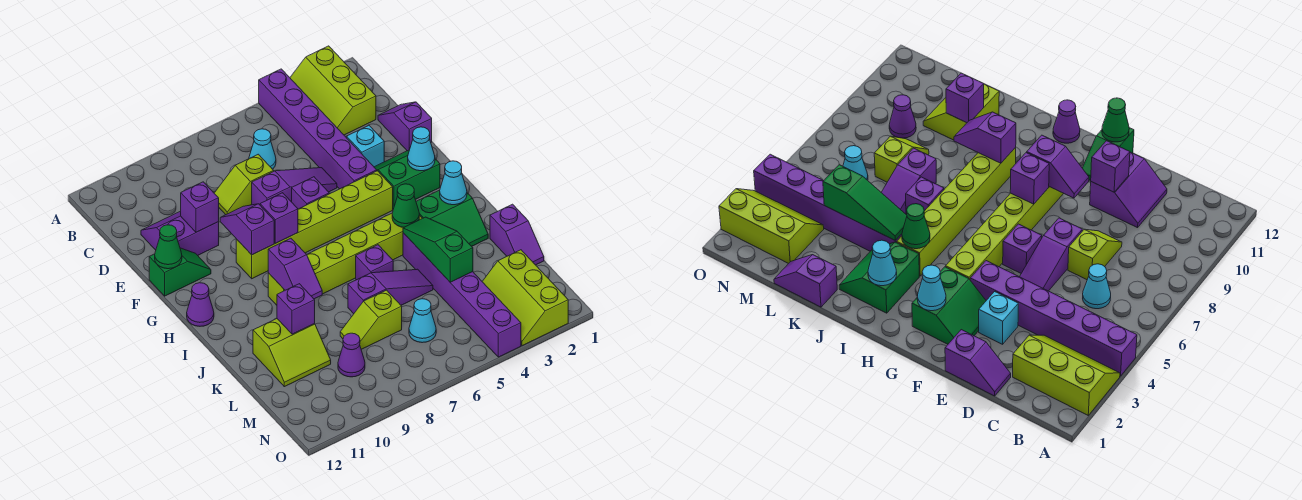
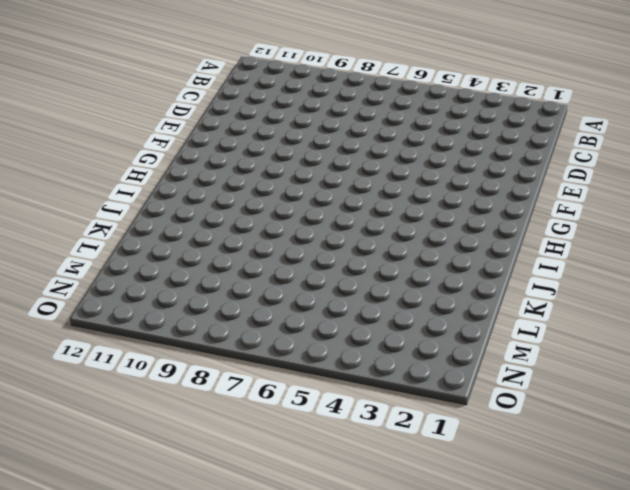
none -> lime 2x3 slope [290,46,376,135]
none -> purple 1x6 brick [259,69,377,189]
none -> cyan 1x1 cone [249,129,276,169]
none -> purple 1x2 slope [378,102,432,151]

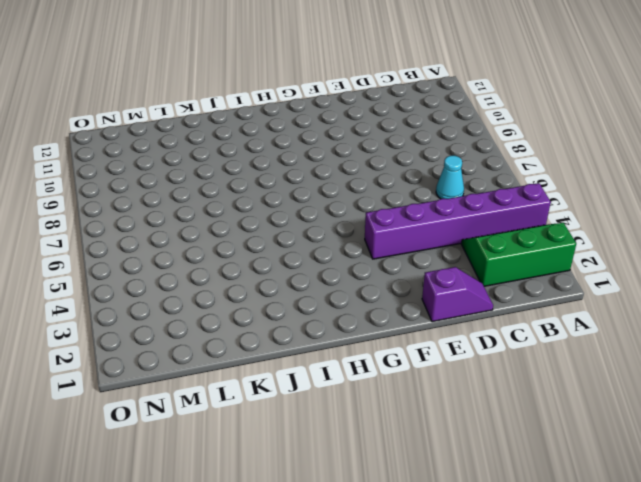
green 2x3 slope [461,223,576,286] -> lime 2x3 slope [290,46,376,135]
none -> lime 1x2 slope [214,154,274,215]
none -> purple 2x2 slope [141,211,219,255]
none -> cyan 1x1 brick [347,126,384,167]
none -> purple 1x3 slope [252,168,337,205]

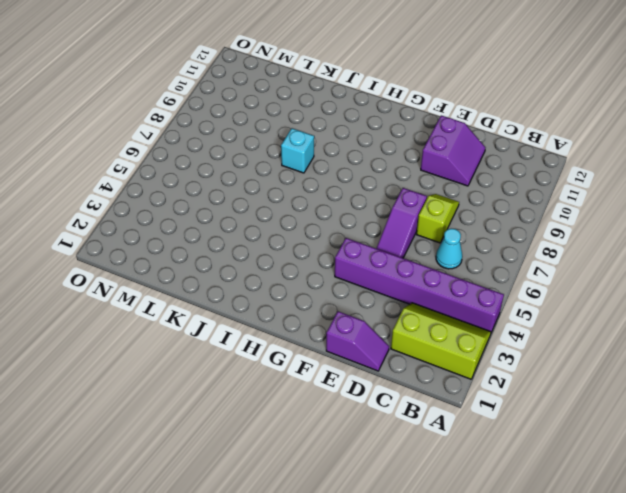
cyan 1x1 brick [281,128,314,173] -> cyan 1x1 brick moved to [347,126,384,167]
none -> green 2x2 slope [374,150,440,209]
none -> purple 1x1 brick [292,177,329,209]
none -> green 1x2 slope [149,248,211,296]
none -> lime 1x6 brick [236,171,393,279]

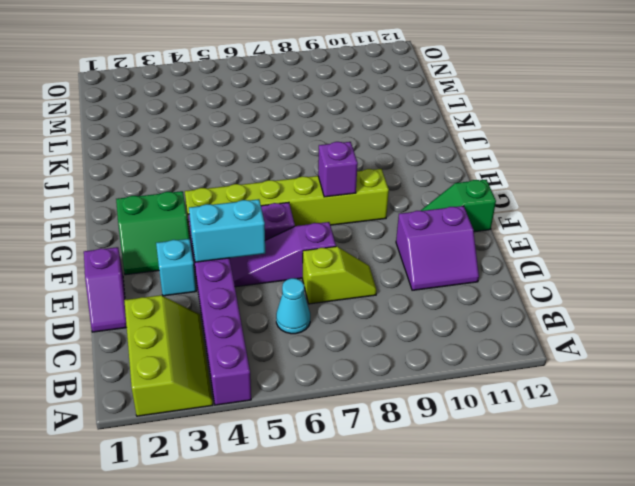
cyan 1x2 brick [189,199,265,262] -> none
none -> purple 1x1 cone [187,283,214,326]
none -> green 2x2 slope [416,190,488,246]
none -> lime 1x6 brick [268,213,422,305]
none -> purple 1x6 brick [403,233,521,357]

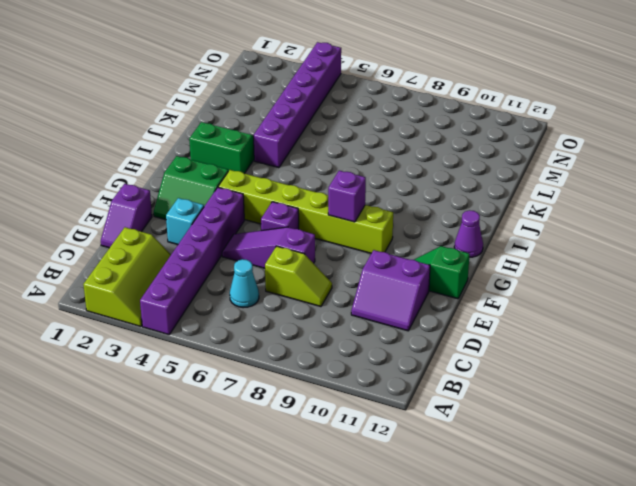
none -> lime 1x6 brick [268,213,422,305]
none -> purple 1x1 brick [356,245,393,280]
none -> purple 1x2 slope [490,204,544,265]
none -> purple 1x3 slope [348,269,433,314]

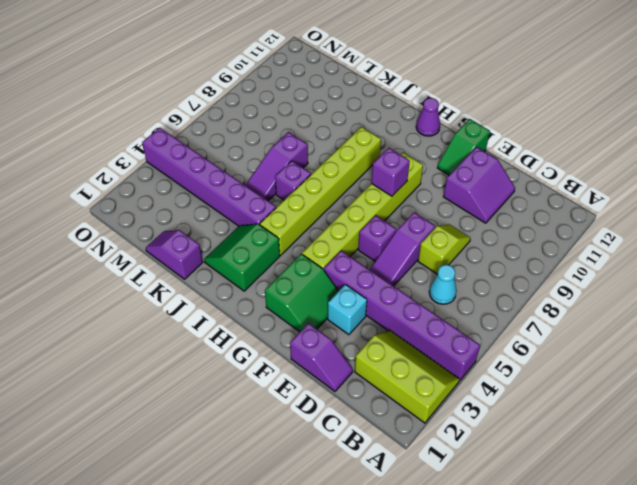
none -> lime 2x2 slope [253,318,331,387]
none -> lime 1x2 slope [340,290,402,349]
none -> lime 2x3 slope [482,250,568,346]
none -> cyan 1x1 cone [409,299,436,343]

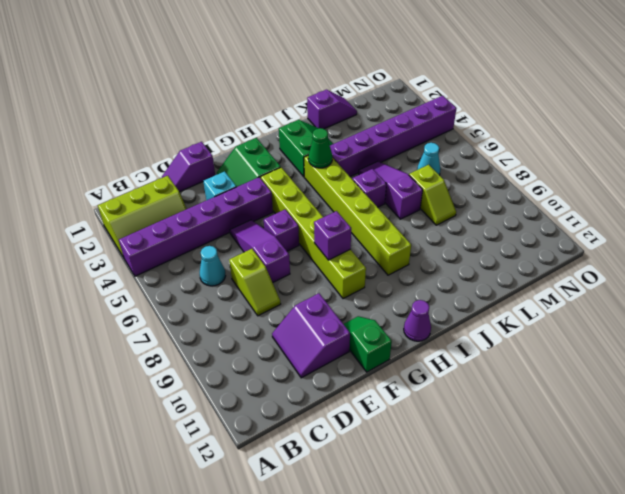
none -> lime 2x2 slope [253,318,331,387]
none -> lime 2x3 slope [482,250,568,346]
none -> purple 1x1 cone [338,333,365,377]
none -> purple 1x1 brick [181,182,219,232]

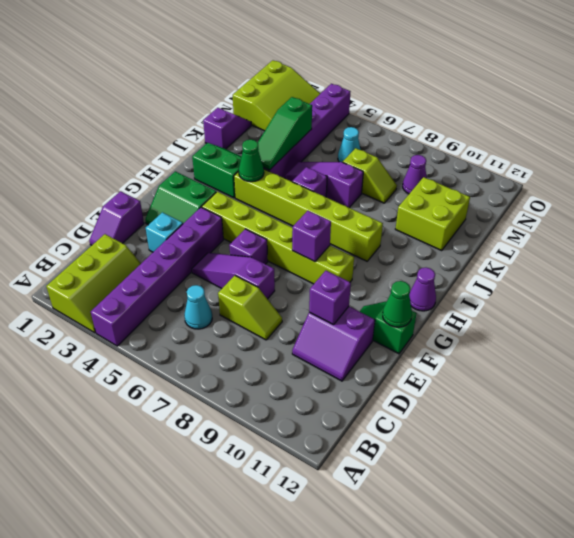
lime 2x2 brick [396,177,470,251] -> lime 2x2 slope [253,318,331,387]
lime 3x3 slope [233,60,320,131] -> lime 2x3 slope [482,250,568,346]
none -> purple 1x2 slope [220,204,274,255]
none -> cyan 1x1 cone [408,127,435,171]
none -> cyan 1x1 cone [440,161,467,205]
none -> purple 1x2 slope [268,238,322,299]

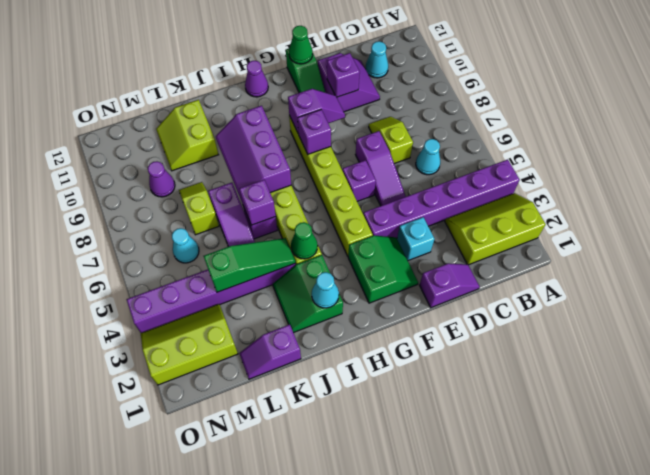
cyan 1x1 cone [366,41,388,78] -> cyan 1x1 cone moved to [408,127,435,171]
purple 2x3 slope [216,106,291,201] -> purple 1x2 slope [268,238,322,299]
purple 1x1 brick [240,180,276,225] -> purple 1x1 brick moved to [277,284,315,334]

